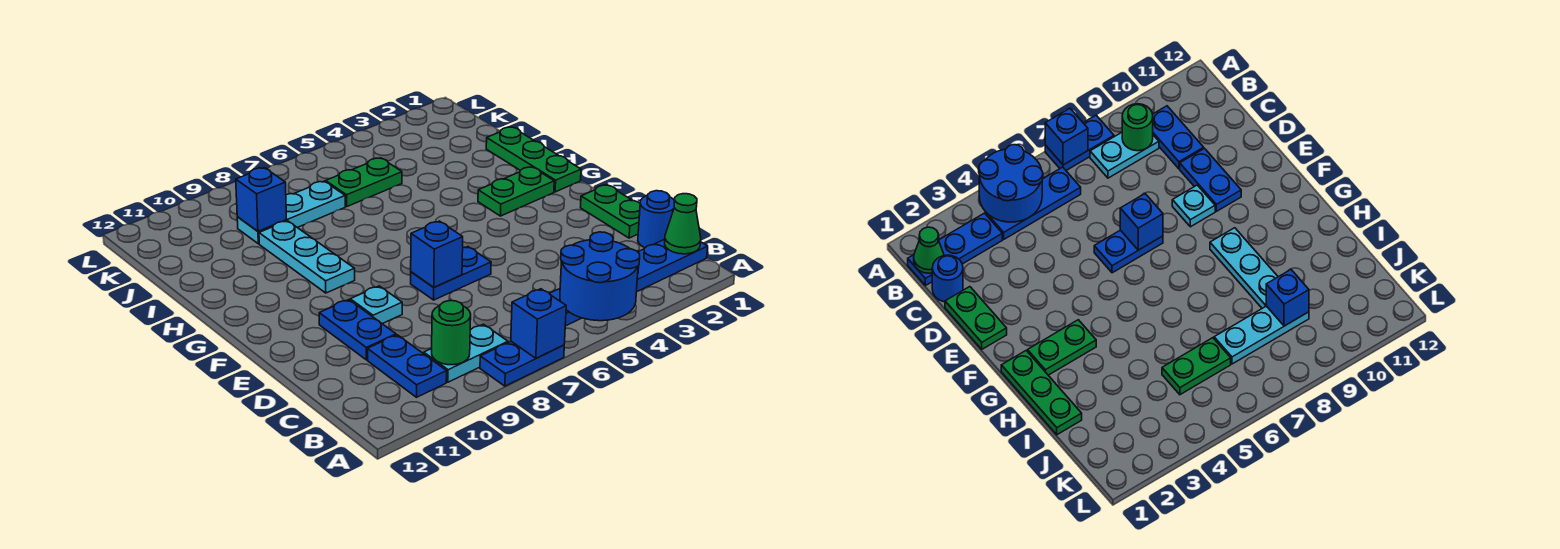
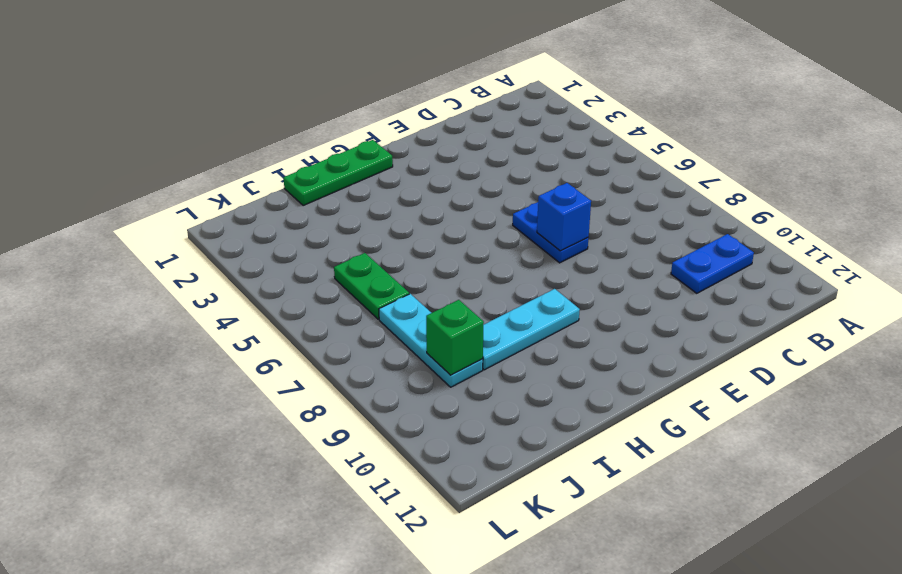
green 1x1 brick [426,300,484,375] -> blue 1x1 brick [236,168,287,231]
none -> blue 1x2 plate [480,342,564,386]
none -> blue 1x3 plate [637,239,708,291]
none -> blue 1x3 plate [986,167,1081,239]

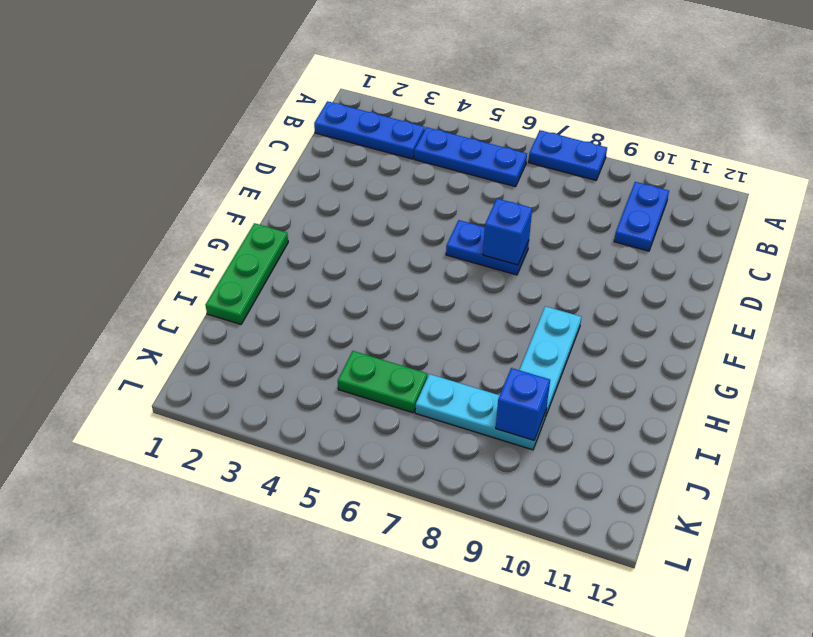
none -> cyan 1x2 plate [424,324,508,382]
none -> blue 1x1 round brick [638,191,675,248]
none -> green 1x2 plate [581,185,640,238]

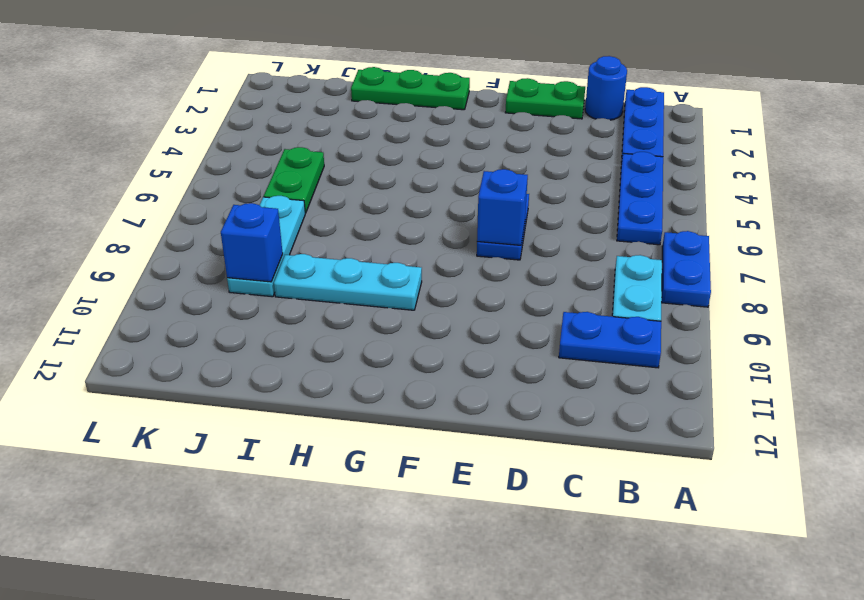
none -> blue 1x2 plate [319,300,396,360]
none -> cyan 1x1 plate [350,286,402,324]
none -> green 1x2 plate [478,167,554,216]

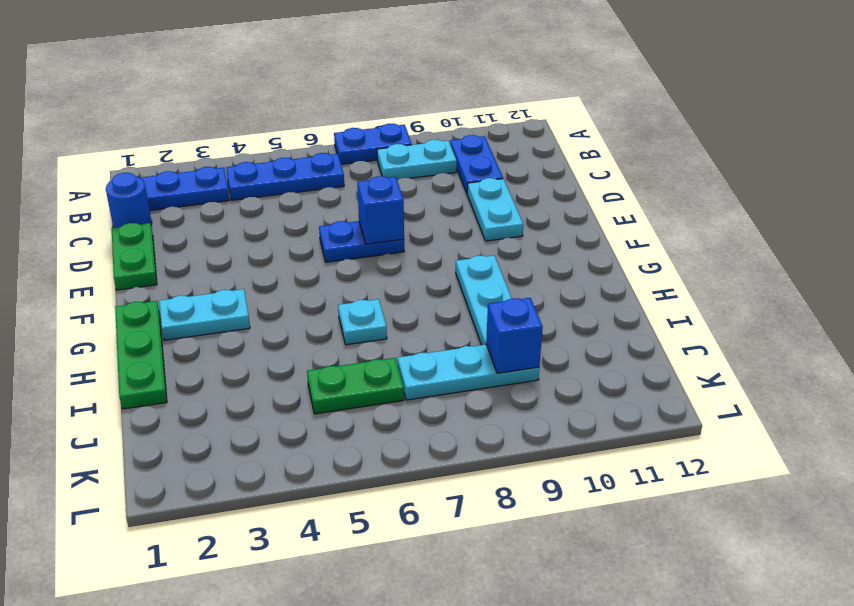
cyan 1x2 plate [467,178,523,241] -> blue 1x2 plate [319,300,396,360]
cyan 1x2 plate [159,289,250,340] -> green 1x2 plate [478,167,554,216]
cyan 1x1 plate [338,299,387,345] -> cyan 1x1 plate moved to [350,286,402,324]
none -> blue 2x2 round brick [560,232,640,321]
none -> blue 1x1 brick [511,289,566,358]
none -> green 1x1 cone [665,194,701,254]

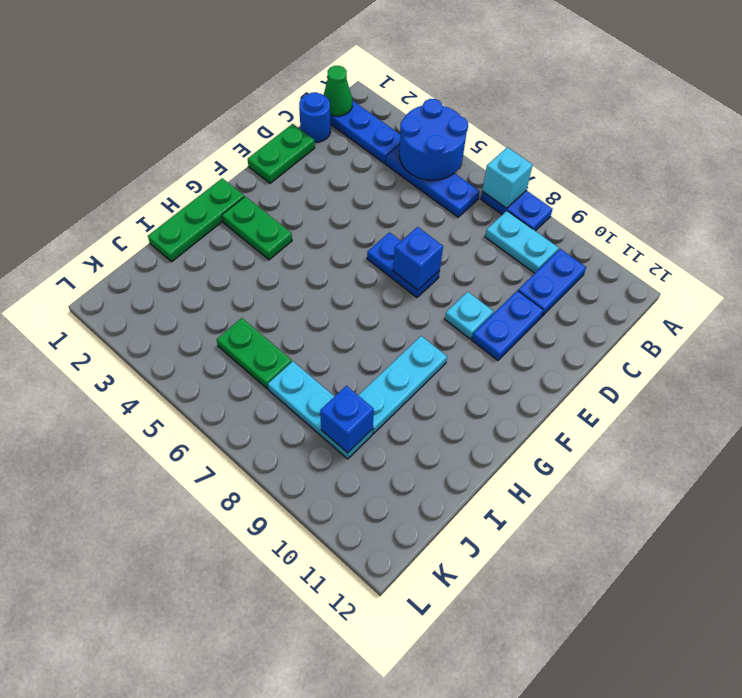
cyan 1x1 brick [482,147,533,208] -> blue 1x1 brick [511,289,566,358]
none -> green 1x1 round brick [432,301,471,365]

